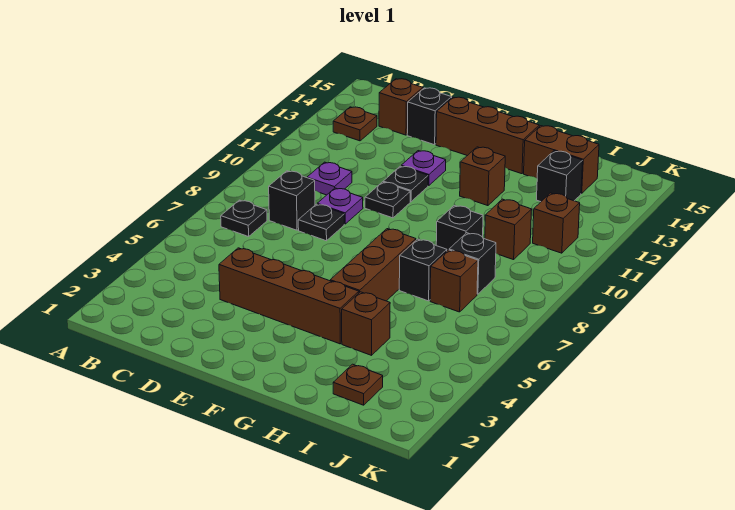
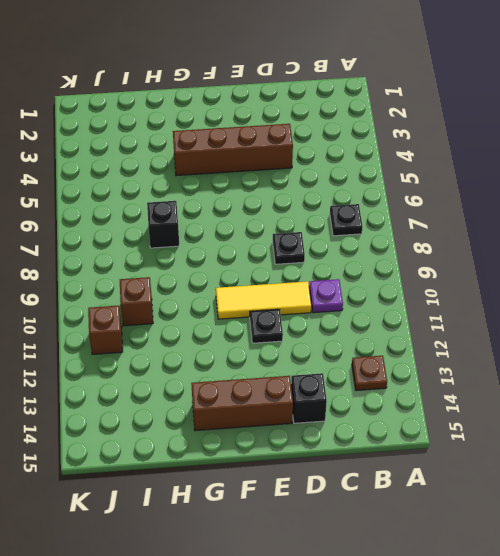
yellow 1x3 tile [216,281,311,319] -> black 1x1 plate [365,182,410,218]
none -> black 1x1 brick [269,171,315,230]
none -> brown 1x1 brick [379,79,423,135]
none -> purple 1x1 plate [317,188,363,224]

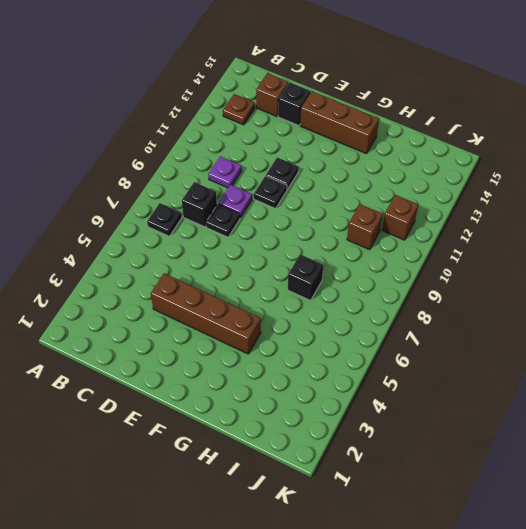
none -> purple 1x1 plate [401,151,446,186]
none -> brown 1x3 brick [330,229,416,301]
none -> brown 1x1 brick [460,147,505,206]

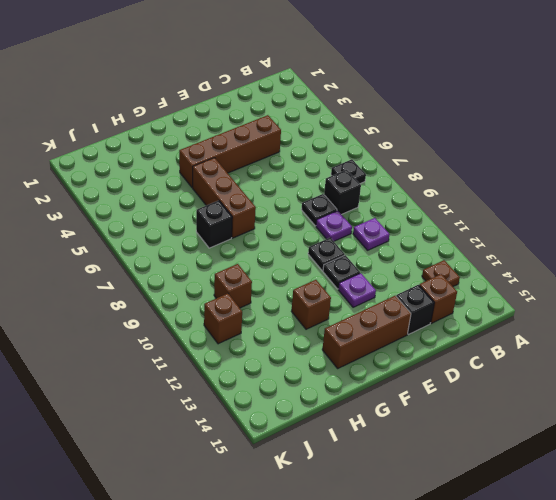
none -> brown 1x1 brick [342,292,390,355]
none -> black 1x1 brick [436,206,483,251]
none -> brown 1x2 brick [524,126,599,193]

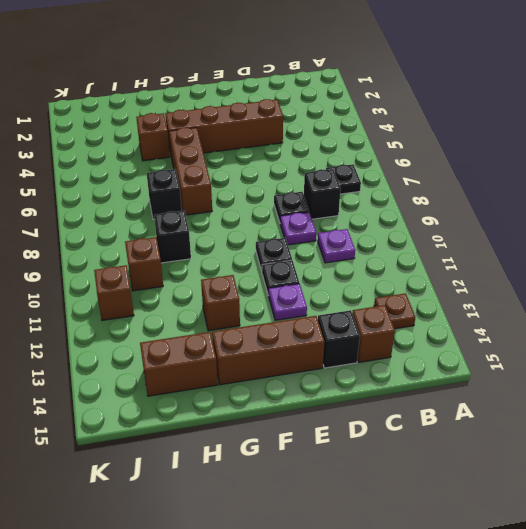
none -> brown 1x1 plate [333,364,383,405]
none -> brown 1x1 brick [430,250,478,312]
none -> black 1x1 brick [449,233,496,294]

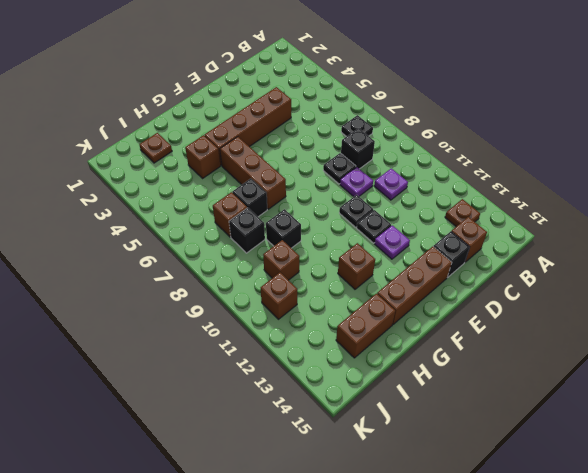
none -> black 1x1 brick [537,151,583,202]

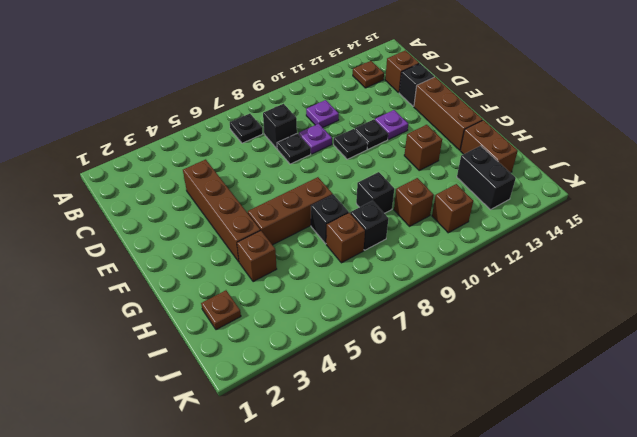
black 1x2 brick [457,146,516,210] -> black 1x1 brick [537,151,583,202]

